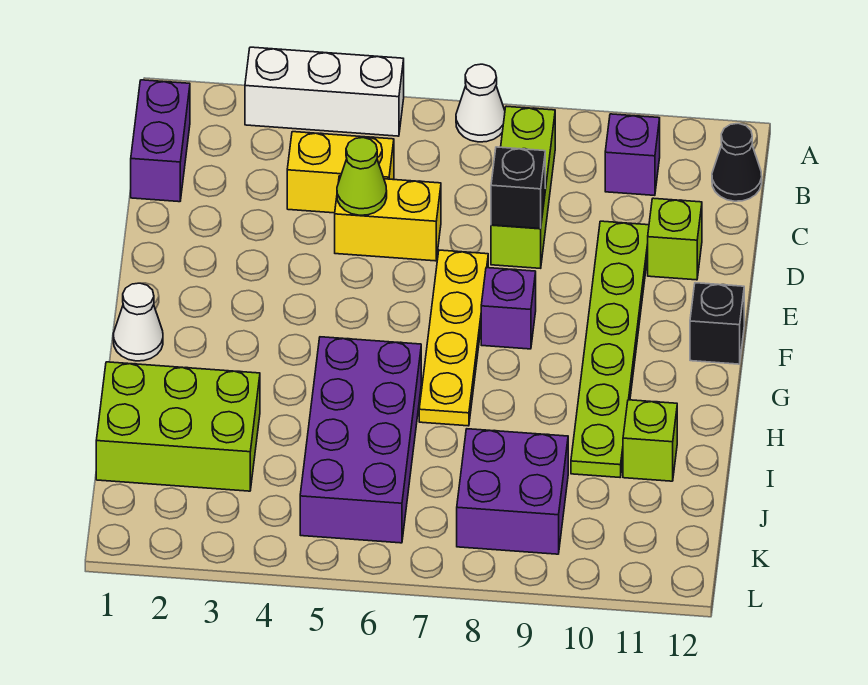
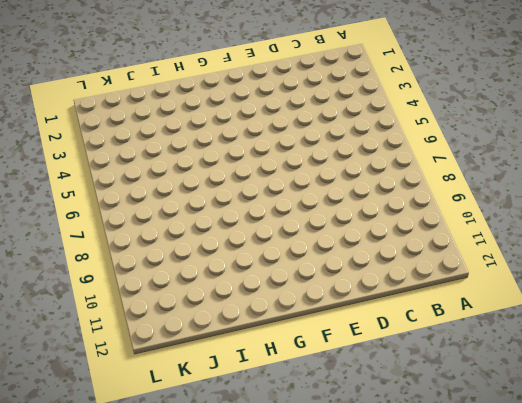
none -> white 1x3 brick [245,47,404,136]
none -> white 1x1 cone [456,64,505,142]
none -> purple 1x2 brick [131,80,190,202]

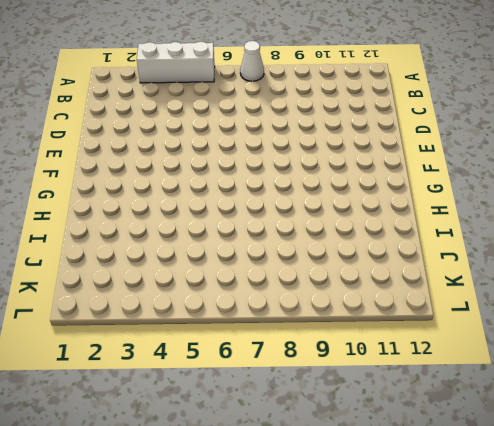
none -> purple 1x2 brick [131,80,190,202]
none -> lime 1x3 brick [491,106,555,268]
none -> purple 1x1 brick [605,114,660,195]

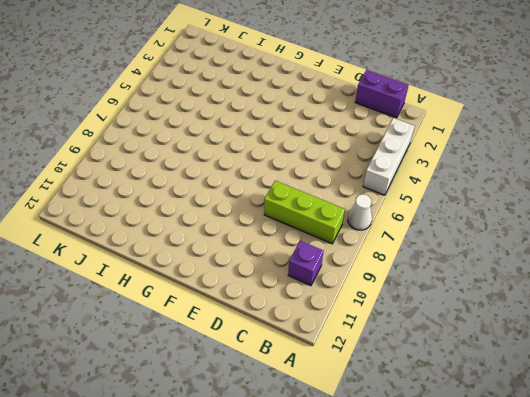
none -> black 1x1 cone [712,123,762,201]
none -> yellow 1x2 brick [287,132,394,213]
none -> yellow 1x2 brick [335,176,441,261]

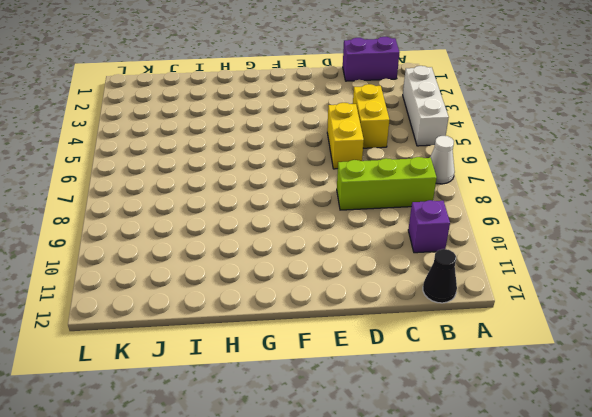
none -> lime 1x6 plate [571,221,649,477]
none -> lime 1x1 brick [648,198,702,280]
none -> yellow 1x4 plate [419,250,488,426]

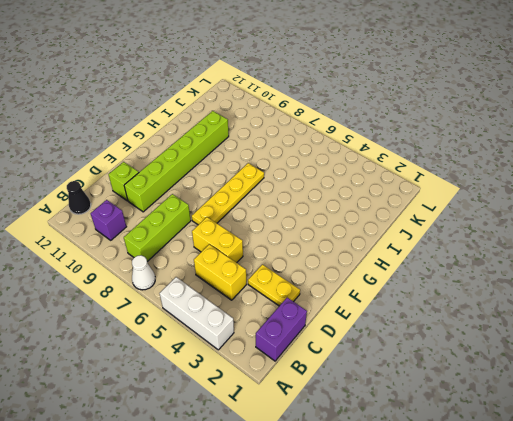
yellow 1x2 plate [248,265,300,306] -> none
lime 1x6 brick [124,111,229,212] -> lime 1x6 plate [571,221,649,477]
none -> purple 1x1 brick [481,268,536,349]
none -> black 1x1 brick [690,283,744,364]
none -> white 1x1 cone [113,283,163,361]

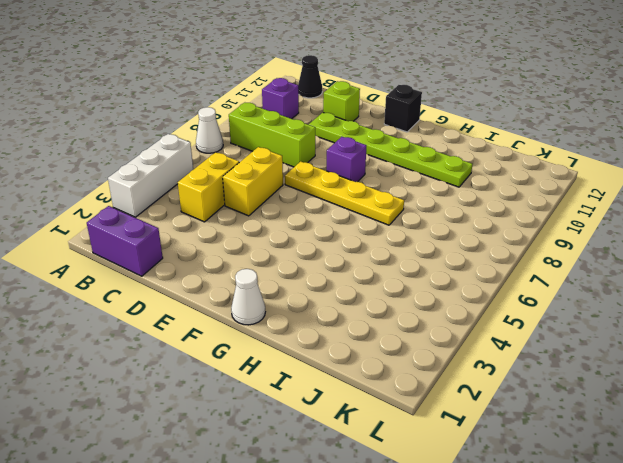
none -> purple 2x4 brick [300,337,421,543]
none -> lime 2x3 brick [96,362,260,491]
none -> lime 1x1 brick [623,400,677,481]

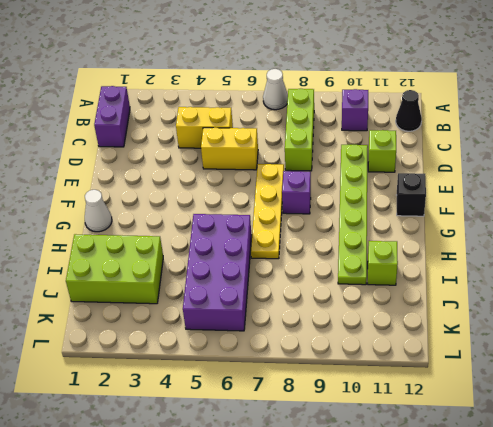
none -> white 1x3 brick [245,47,404,136]
none -> purple 2x2 brick [457,429,568,554]
none -> lime 1x1 cone [337,138,387,215]

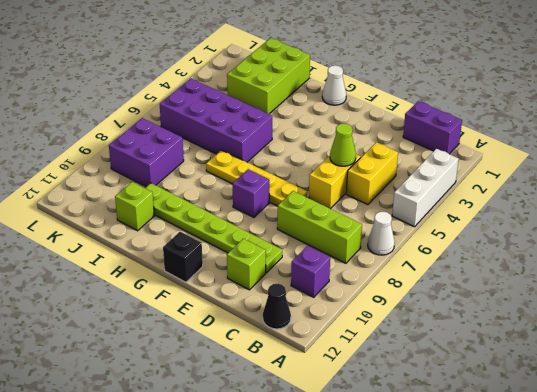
none -> black 1x1 brick [491,147,545,229]

